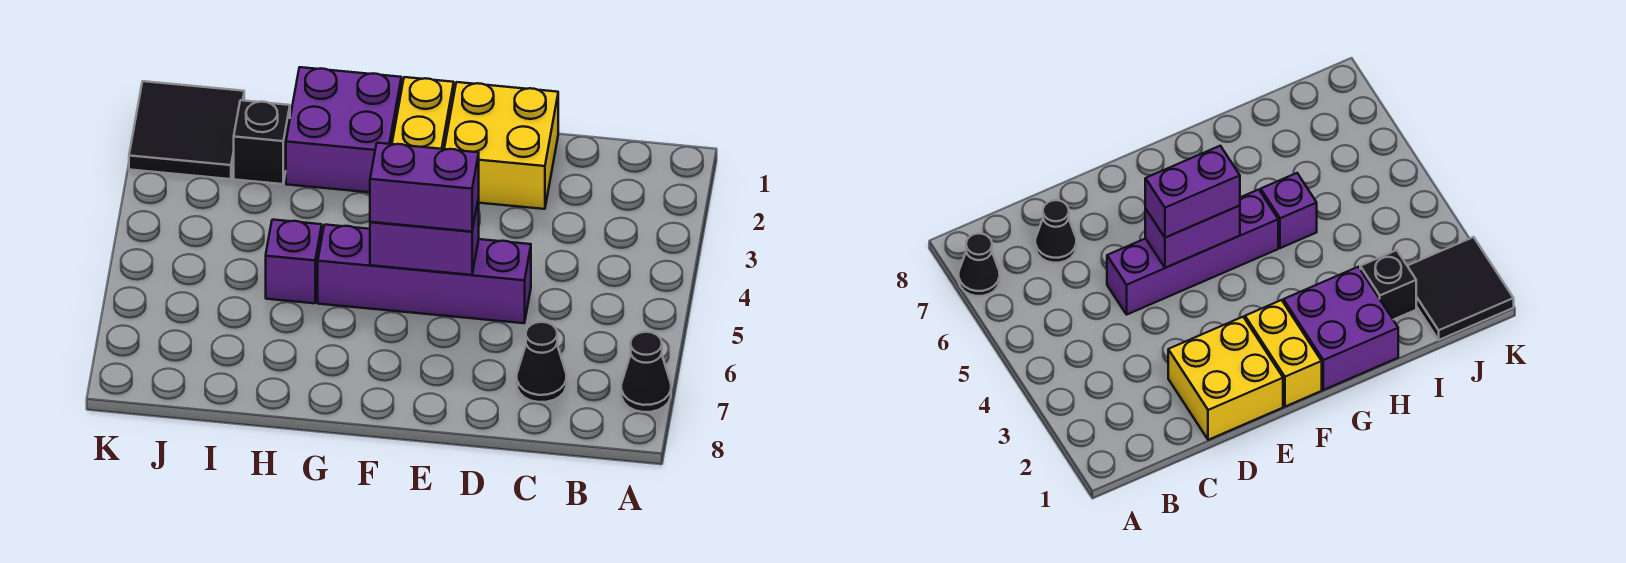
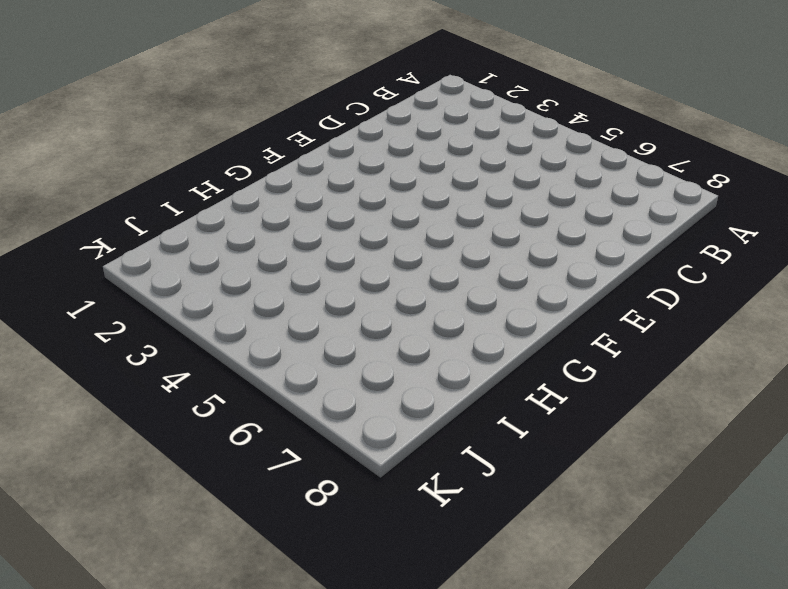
none -> black 1x1 cone [621,332,671,412]
none -> black 1x1 cone [517,322,566,402]

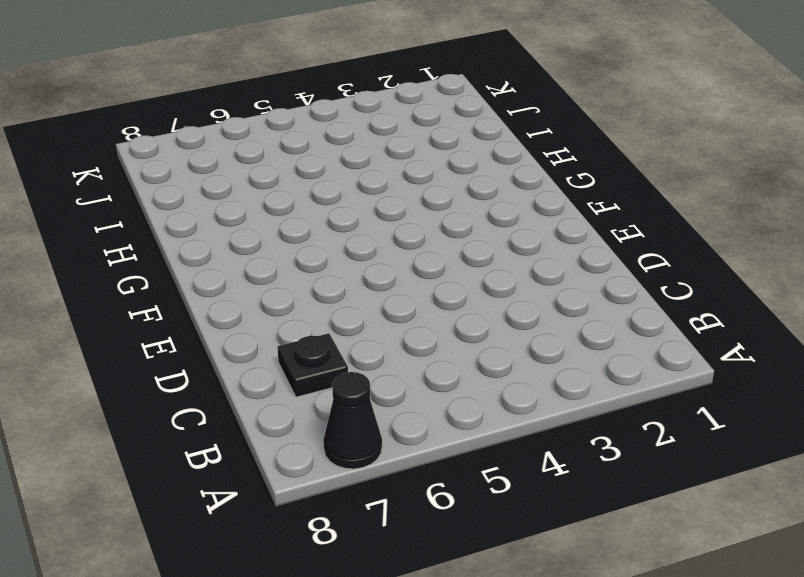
black 1x1 plate [277,333,348,397] -> black 1x1 cone [517,322,566,402]
none -> yellow 2x2 brick [444,82,558,209]
none -> purple 1x4 brick [318,225,531,323]

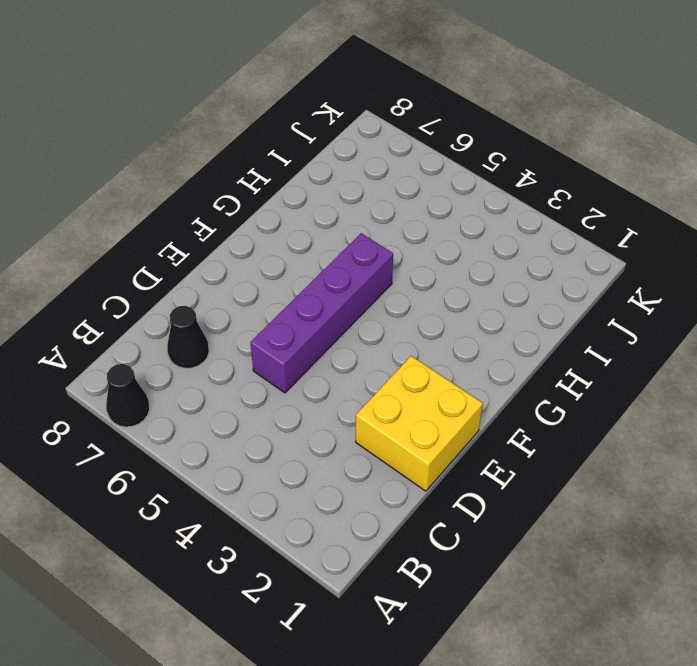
none -> yellow 1x2 brick [392,77,454,149]
none -> purple 2x2 brick [286,67,401,192]

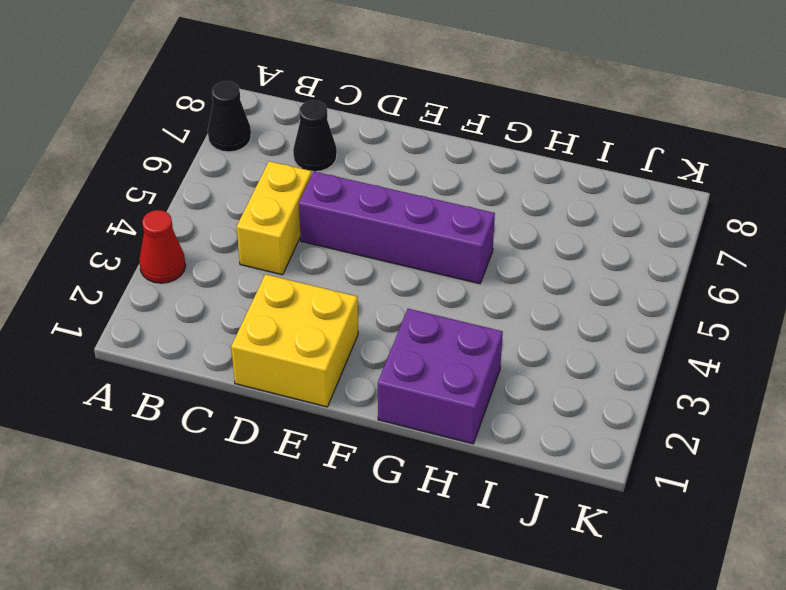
red 1x1 cone [139,210,186,283] -> none
yellow 1x2 brick [237,161,312,275] -> yellow 1x2 brick moved to [392,77,454,149]
none -> purple 1x1 brick [266,220,322,303]
none -> black 1x1 brick [234,100,290,184]

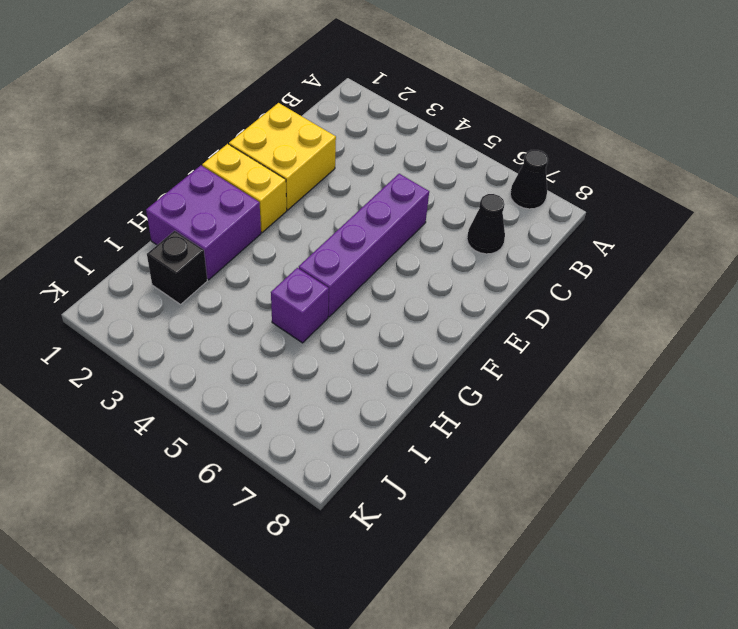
none -> black 2x2 tile [129,81,244,179]
none -> purple 1x2 brick [370,197,479,275]

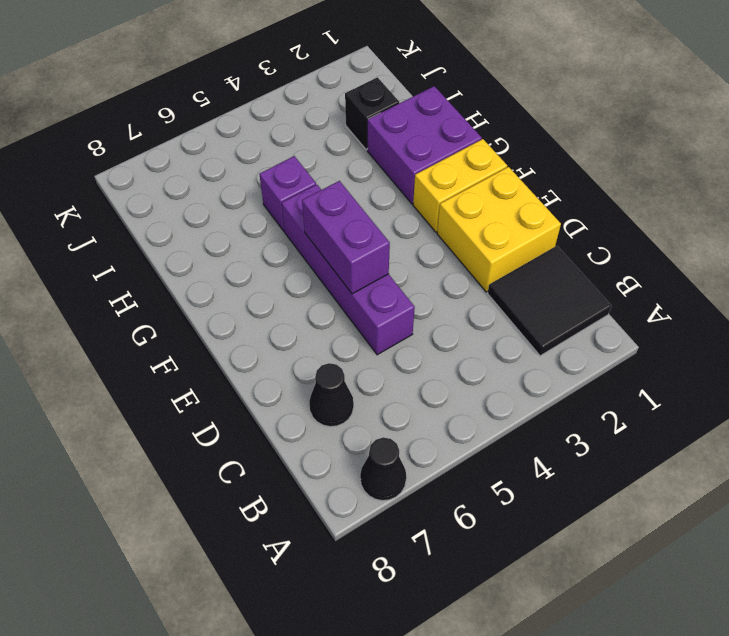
black 2x2 tile [488,246,612,356] -> black 2x2 tile moved to [129,81,244,179]
none -> purple 1x2 brick [370,143,479,232]

